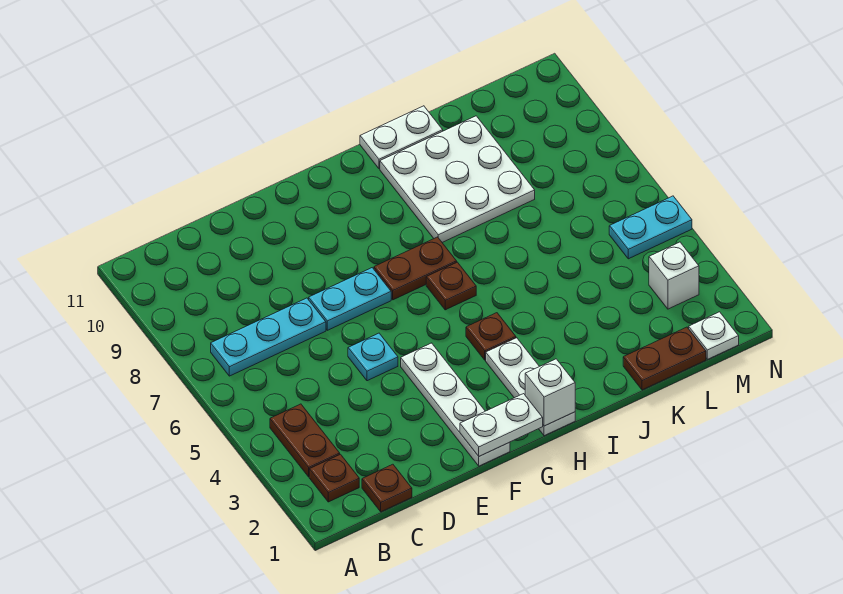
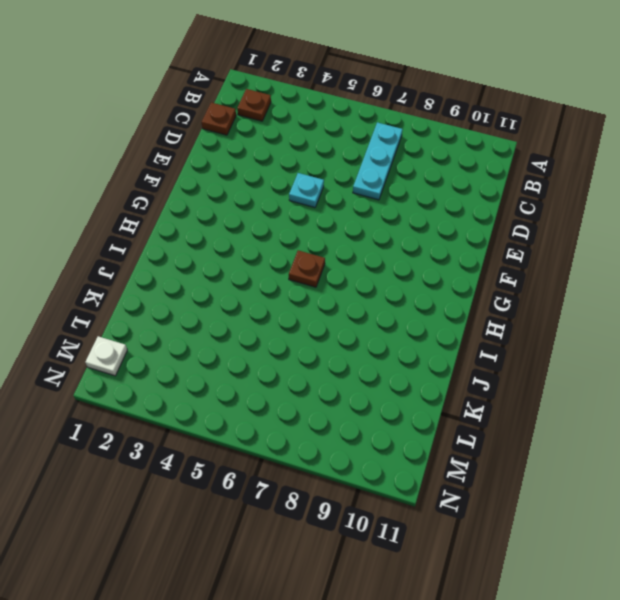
none -> brown 1x2 plate [270,404,340,477]
none -> cyan 1x2 plate [309,268,391,330]
none -> white 1x4 plate [401,343,510,466]

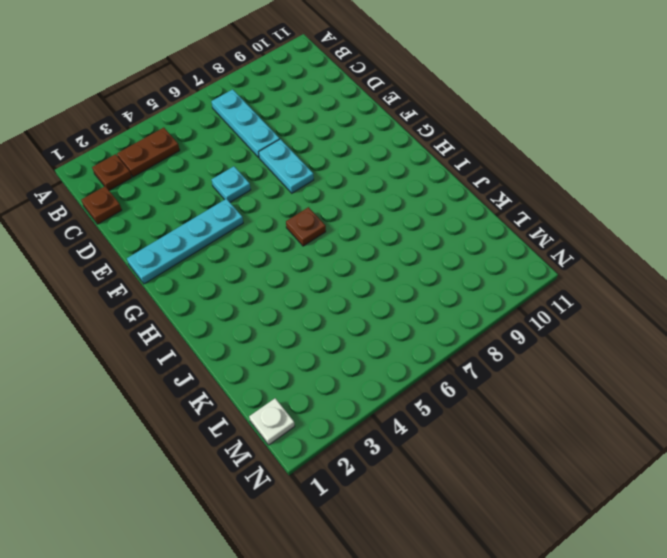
cyan 1x4 plate [127,199,243,284] -> white 1x4 plate [401,343,510,466]
none -> brown 1x2 plate [374,237,457,300]
none -> white 1x3 plate [486,338,575,436]
none -> brown 1x1 plate [466,313,516,360]

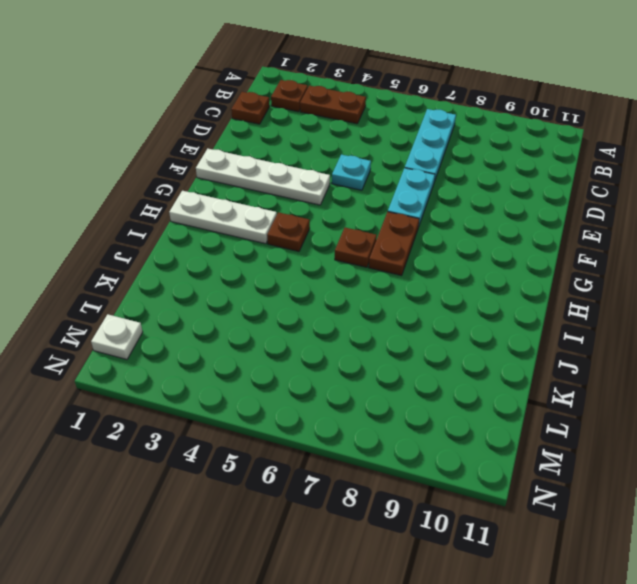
none -> white 3x3 plate [380,116,535,242]
none -> white 1x2 plate [360,106,443,169]
none -> brown 1x2 plate [623,327,706,390]

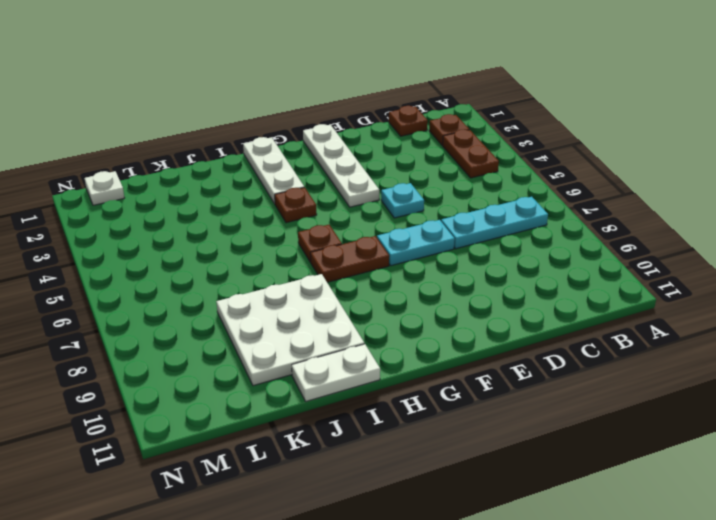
none -> brown 1x2 plate [623,327,706,390]
none -> white 1x1 brick [649,242,699,309]
none -> cyan 1x2 plate [609,196,692,259]

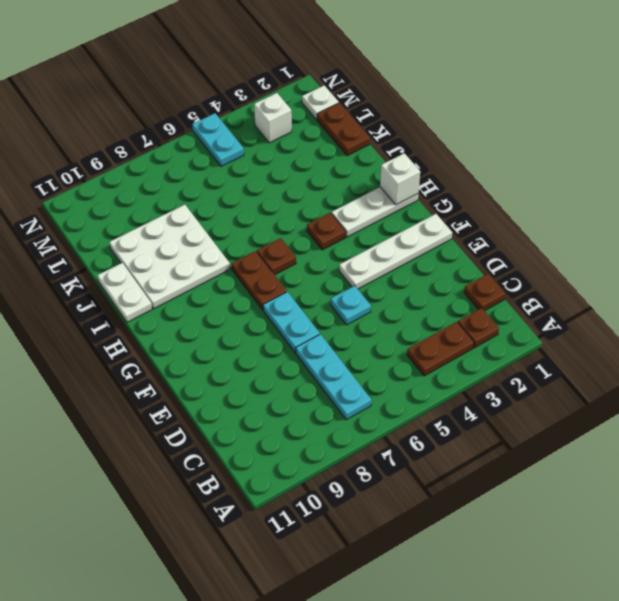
none -> white 1x2 plate [460,394,543,456]

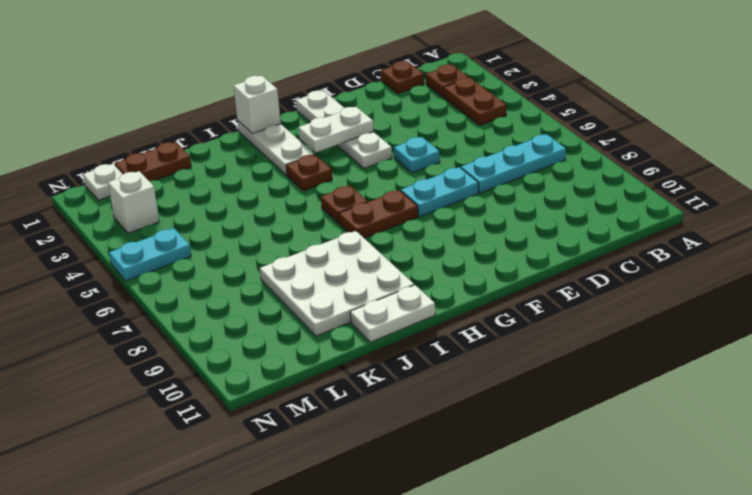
white 1x2 plate [298,107,374,152] -> white 1x2 plate moved to [460,394,543,456]

